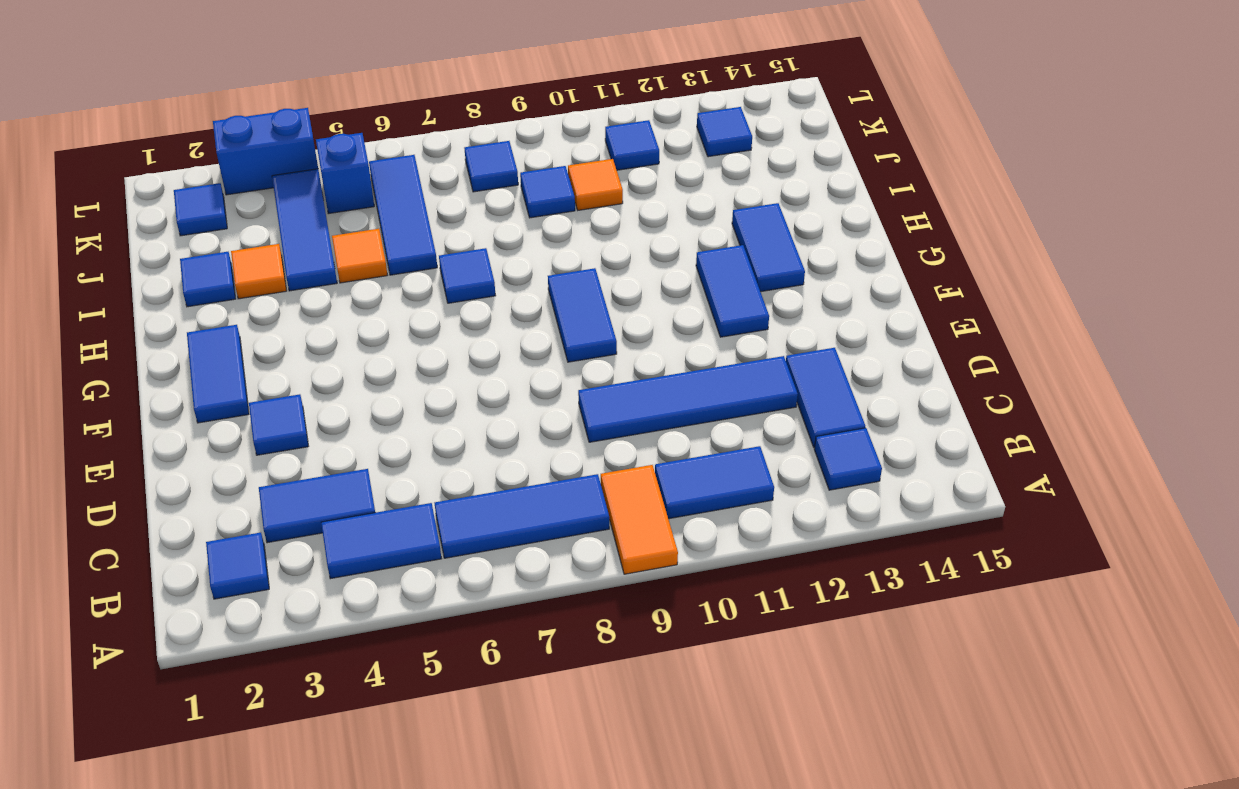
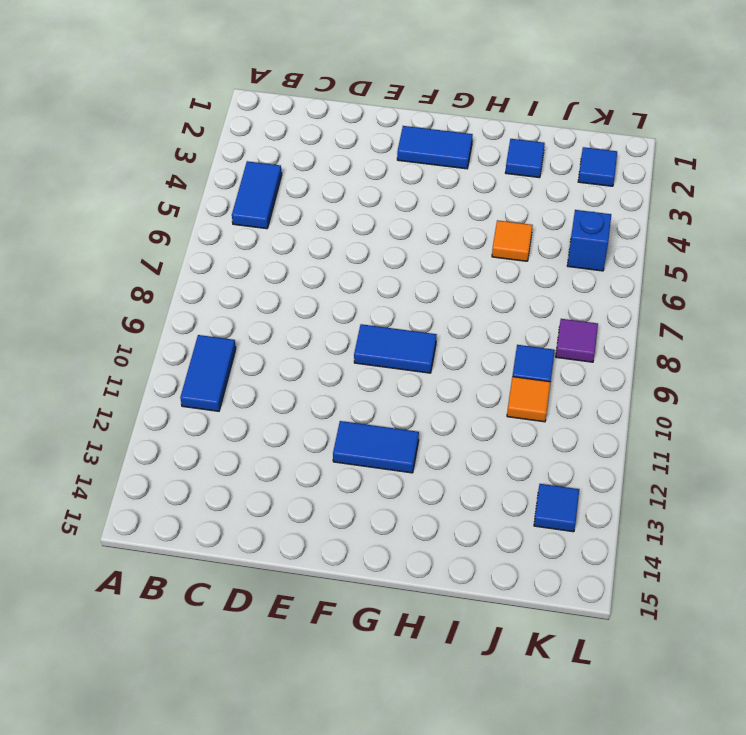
purple 1x1 tile [556,319,598,362] -> blue 1x1 tile [465,141,518,192]
none -> orange 1x2 tile [601,465,678,574]
none -> blue 1x1 tile [206,533,269,599]
none -> blue 1x3 tile [435,474,609,558]

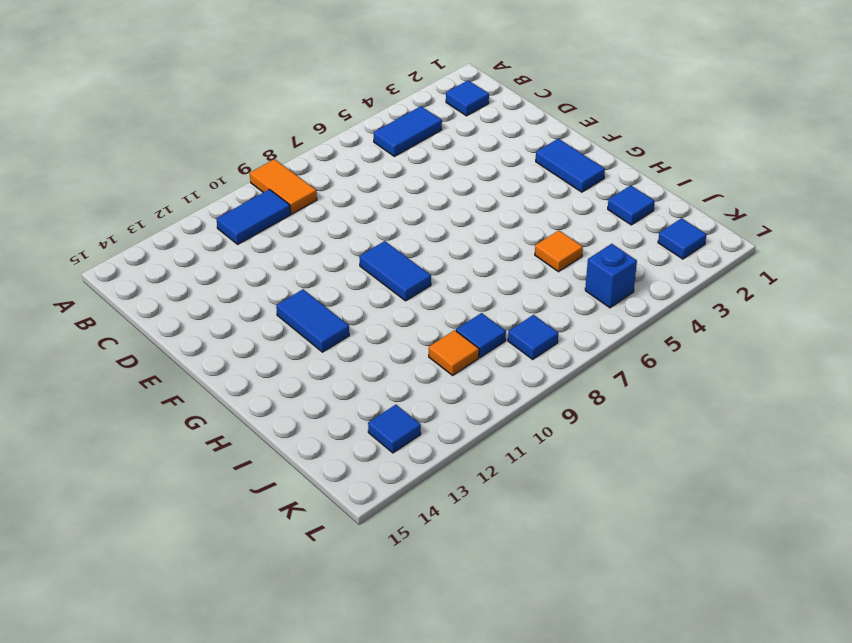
none -> blue 1x3 tile [435,474,609,558]
none -> blue 1x1 tile [814,428,882,490]
none -> blue 1x2 tile [259,469,375,543]

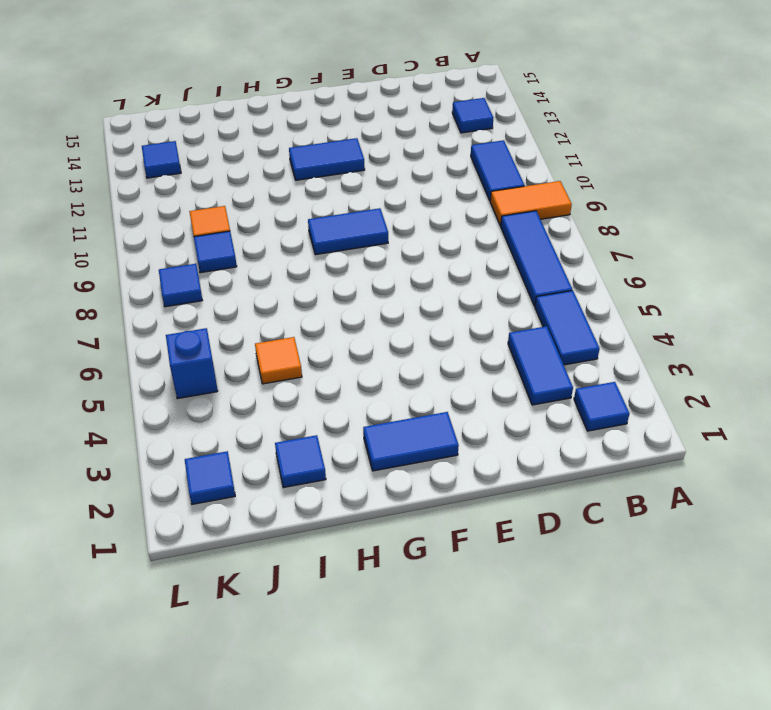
none -> blue 1x2 tile [786,348,865,448]
none -> blue 1x4 tile [578,356,798,442]
none -> blue 1x1 tile [249,394,308,455]

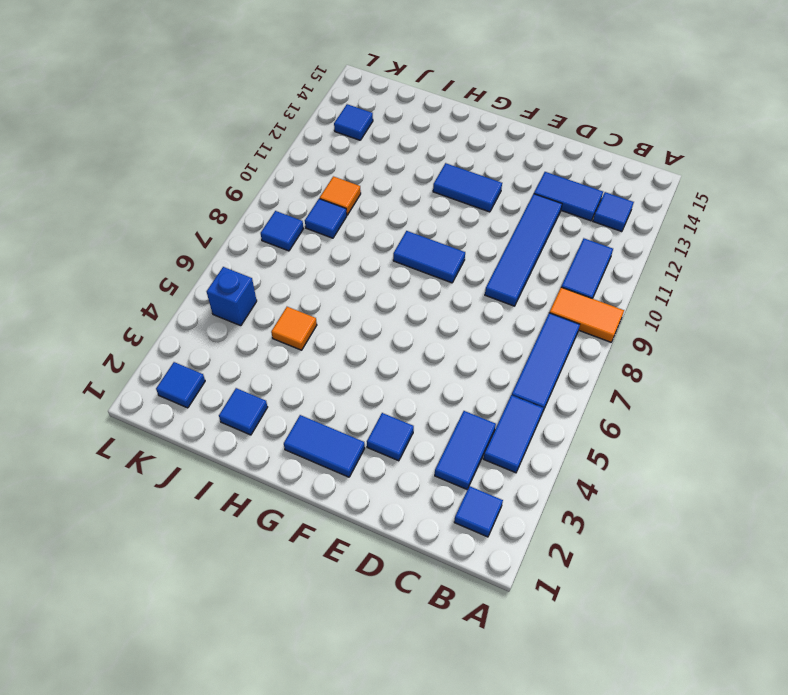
none -> blue 1x2 tile [732,203,805,292]
none -> blue 1x1 tile [439,248,496,303]
none -> orange 1x1 tile [231,244,287,299]

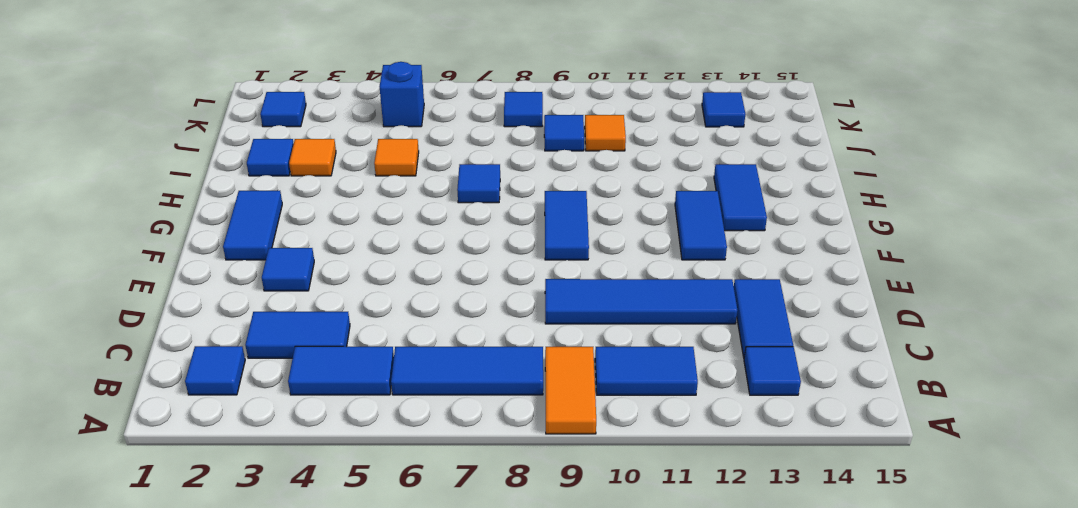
none -> blue 1x3 tile [272,169,337,291]
none -> blue 1x3 tile [369,155,437,275]
none -> blue 1x1 tile [605,120,659,170]

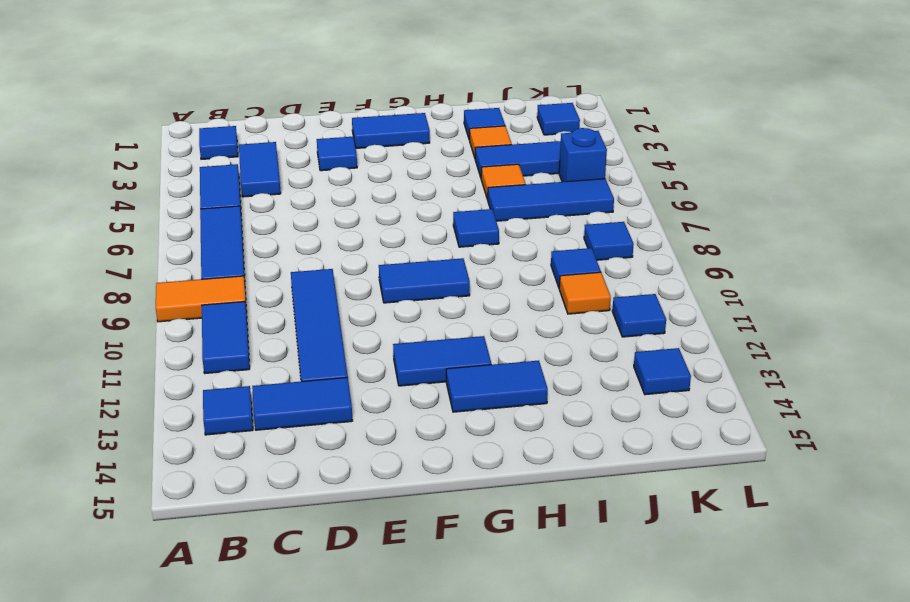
none -> blue 1x2 brick [213,108,318,195]

